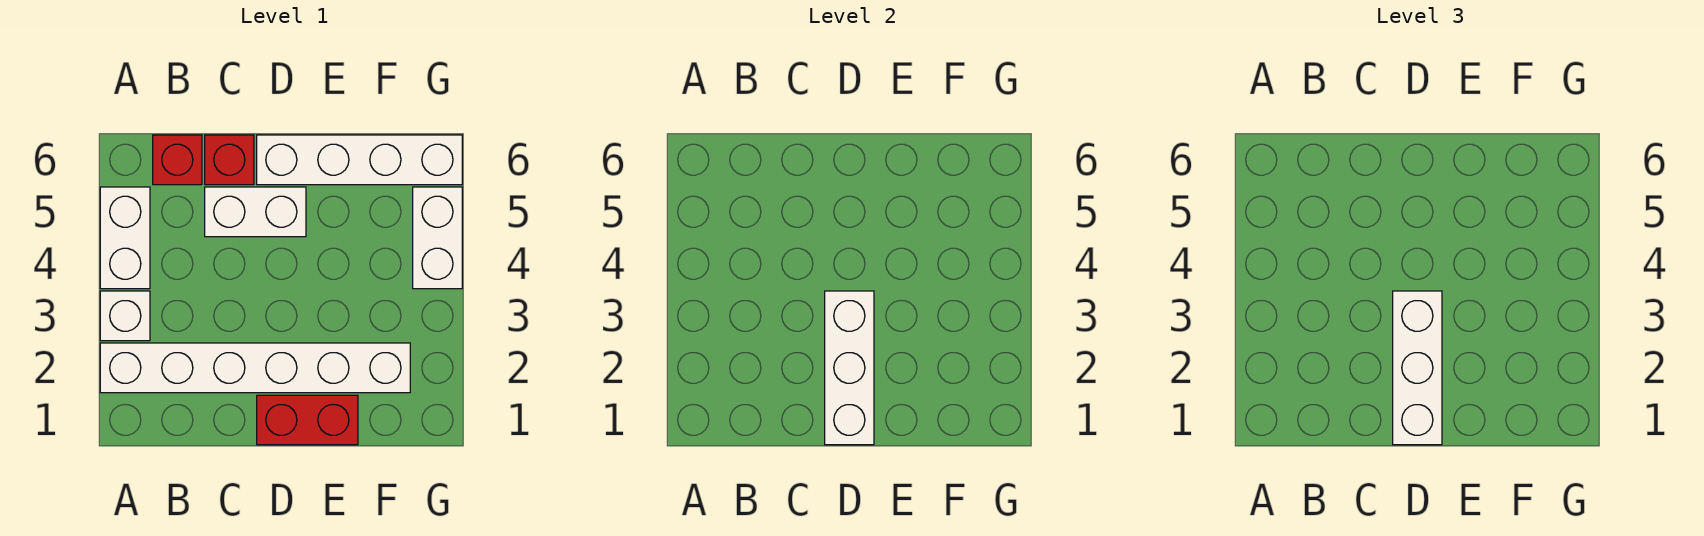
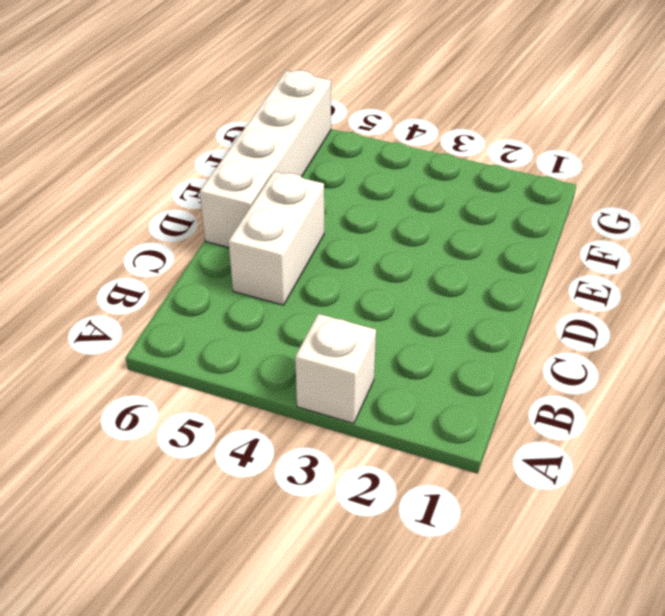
none -> white 1x6 brick [100,343,410,393]
none -> white 1x2 brick [100,187,150,289]

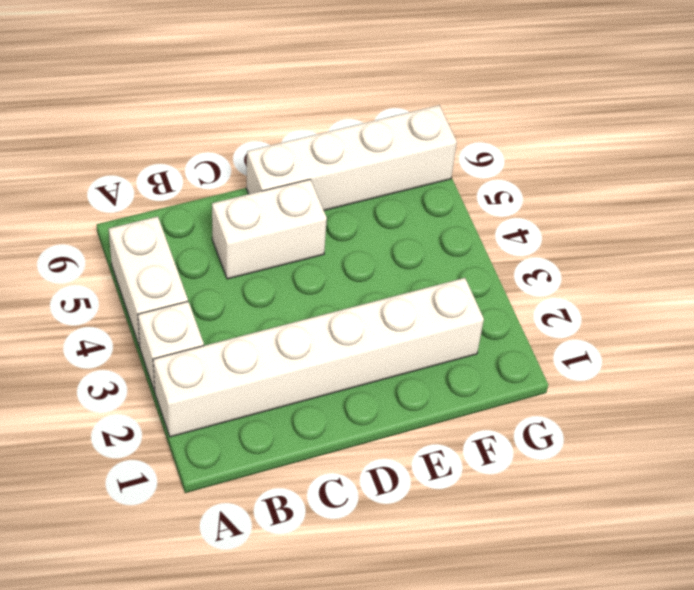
none -> red 1x1 brick [153,135,202,185]
none -> red 1x1 brick [205,135,254,185]

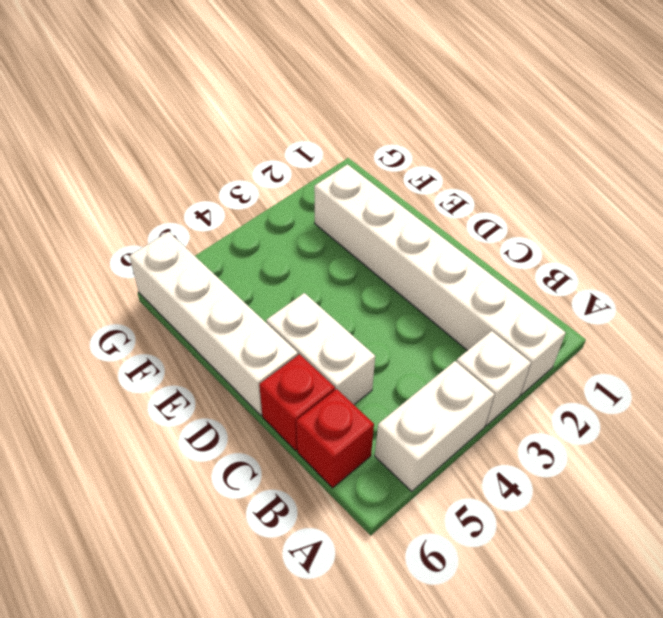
none -> red 1x2 brick [257,395,358,445]
none -> white 1x2 brick [413,187,462,289]

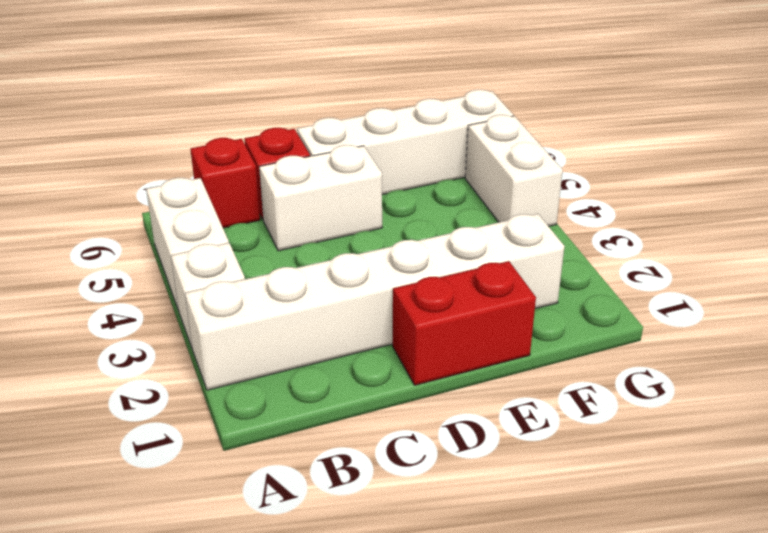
none -> white 1x3 brick [825,291,874,445]
none -> white 1x3 brick [1393,291,1442,445]

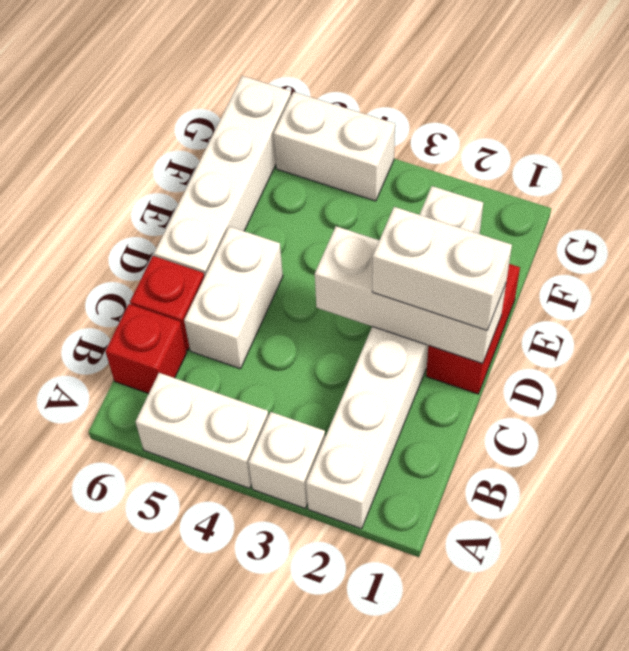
white 1x2 brick [372,207,512,330] -> white 1x3 brick [1393,291,1442,445]

